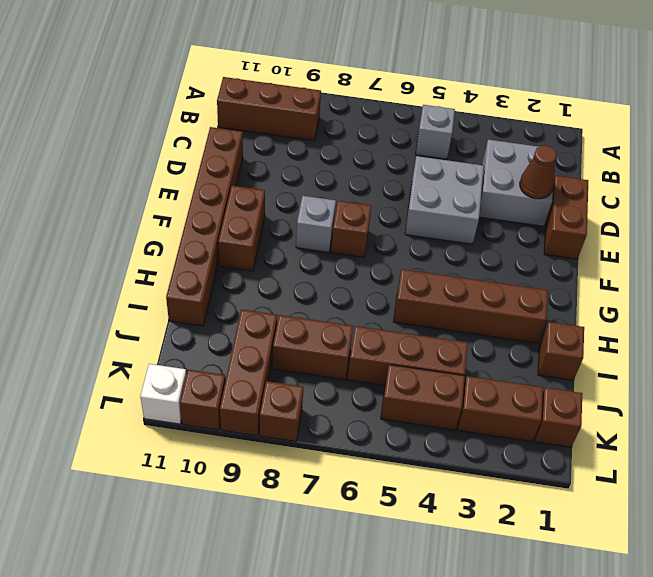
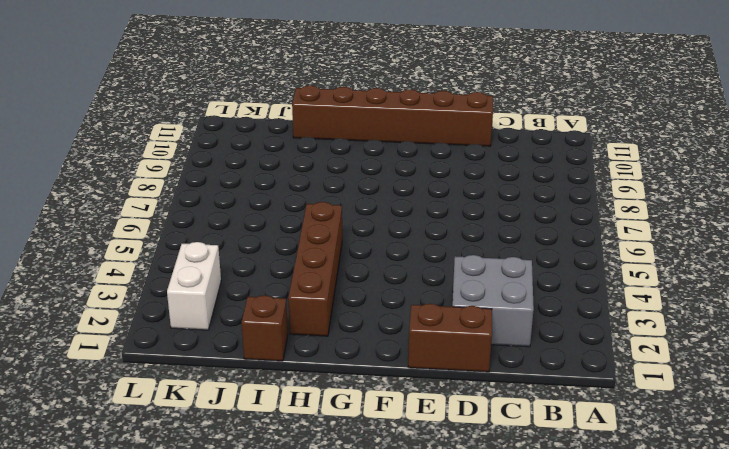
white 1x2 brick [167,242,221,330] -> brown 1x2 brick [457,376,543,442]
none -> grey 1x1 brick [415,105,455,159]
none -> brown 1x3 brick [217,77,321,141]
none -> grey 2x2 brick [405,156,484,244]

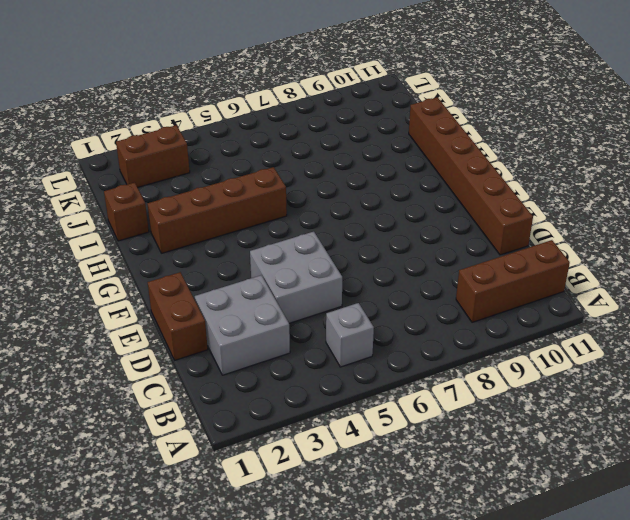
none -> brown 1x1 brick [331,201,372,257]
none -> grey 1x1 brick [296,196,336,252]
none -> brown 1x2 brick [218,186,265,271]

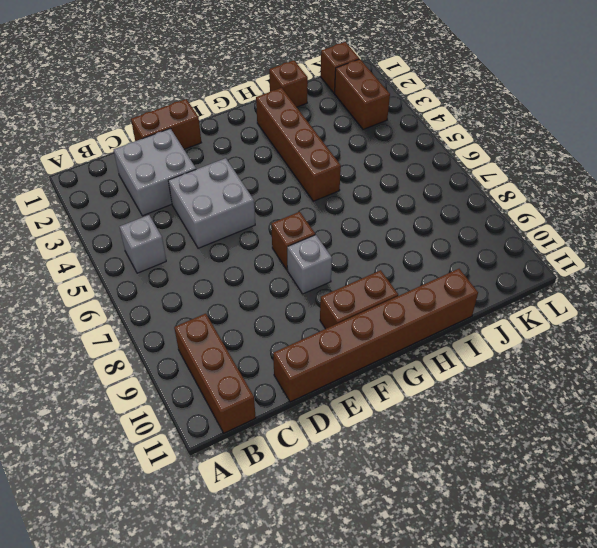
none -> brown 1x3 brick [347,326,468,386]
none -> brown 1x2 brick [272,315,353,380]
none -> brown 1x3 brick [220,309,277,436]

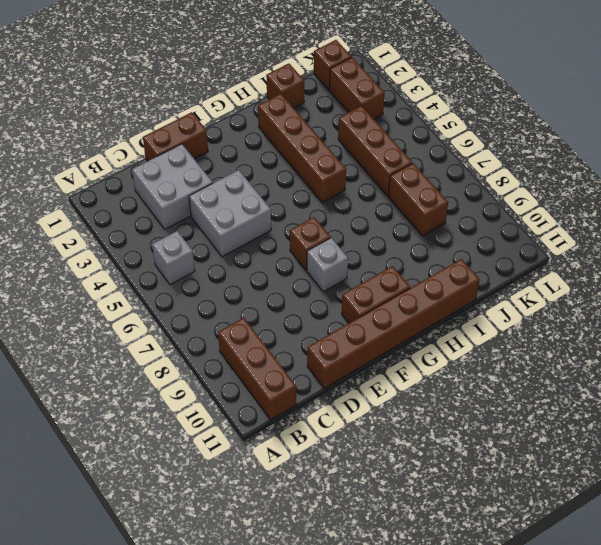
none -> brown 1x3 brick [220,309,277,436]
none -> brown 1x2 brick [381,365,465,430]
none -> brown 1x1 brick [260,381,303,442]

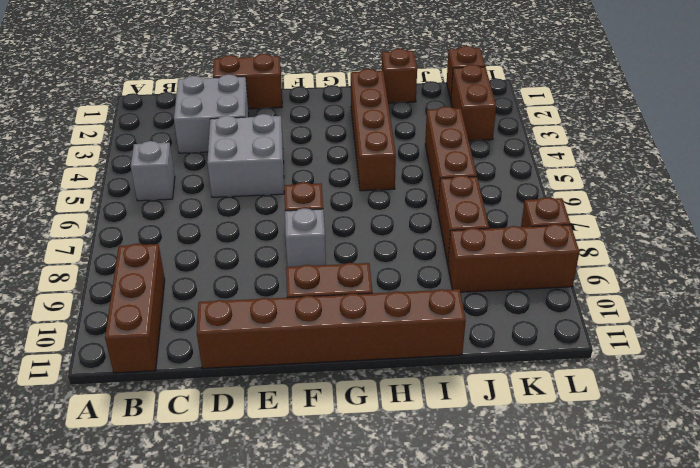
none -> brown 1x2 brick [381,365,465,430]
none -> brown 1x1 brick [180,370,225,430]
none -> white 1x1 brick [140,364,186,424]

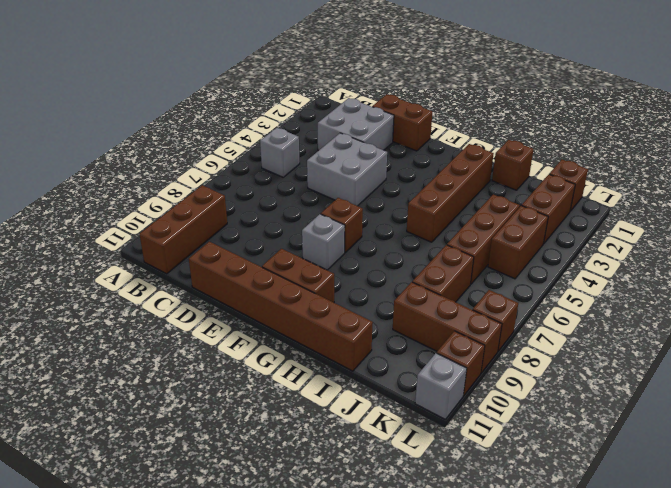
grey 1x1 brick [415,353,467,419] -> white 1x1 brick [140,364,186,424]
none -> brown 1x1 cone [520,145,557,199]

